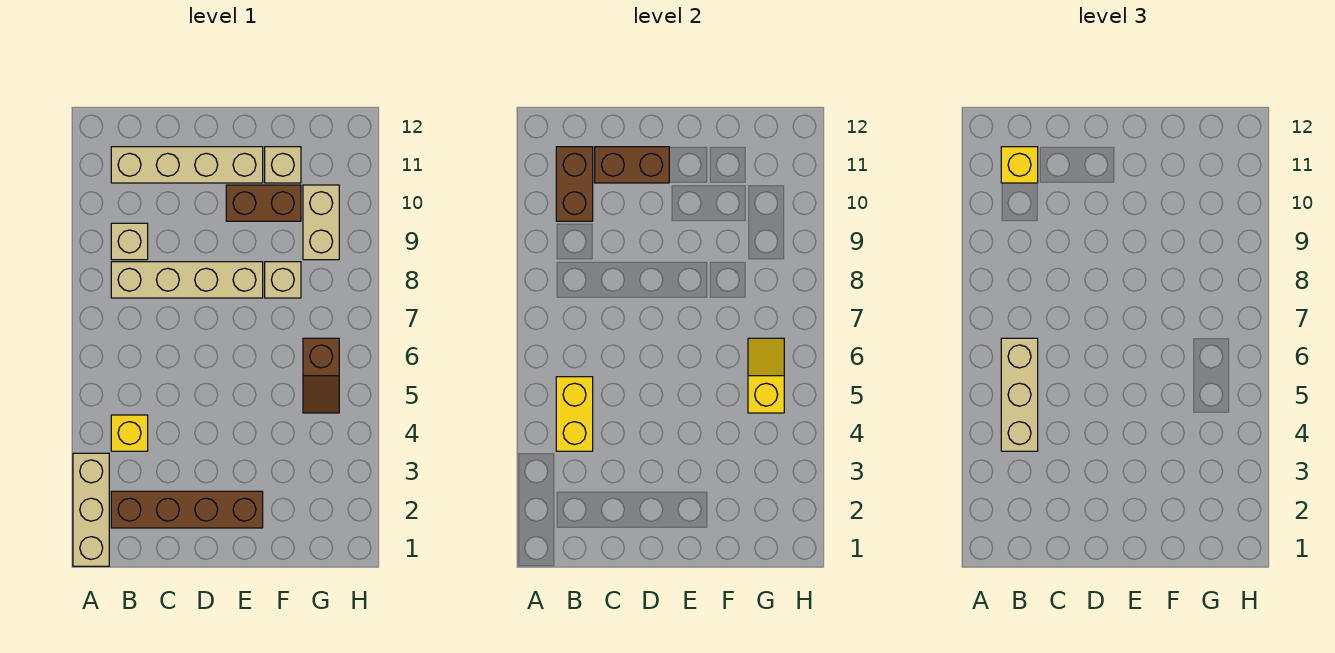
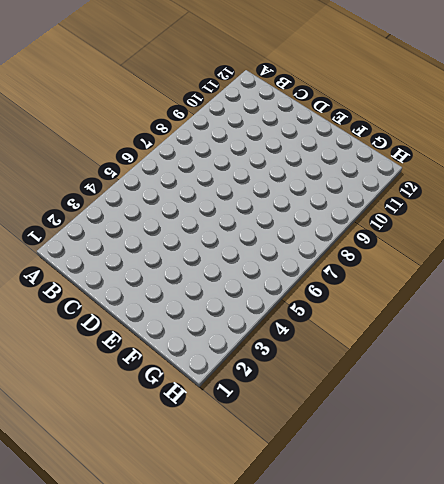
none -> tan 1x3 brick [73,453,109,566]
none -> brown 1x4 brick [111,491,263,528]
none -> yellow 1x1 brick [111,415,148,451]

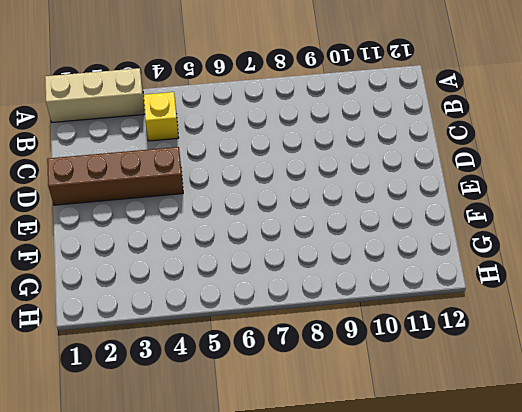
brown 1x4 brick [47,147,183,205] -> brown 1x4 brick turned to [111,491,263,528]
none -> tan 1x4 brick [111,262,263,298]
none -> tan 1x1 brick [111,223,148,260]
none -> tan 1x4 brick [111,147,263,183]

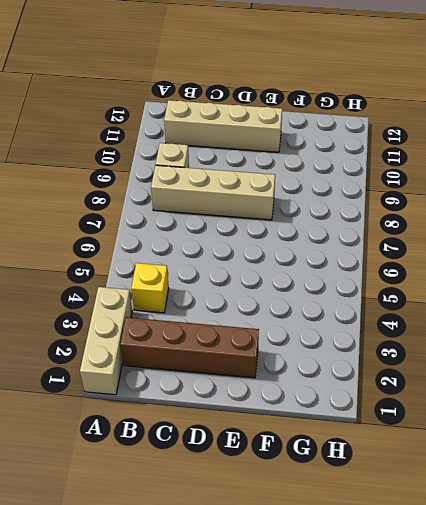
none -> brown 1x2 brick [226,185,301,221]
none -> tan 1x1 brick [265,262,301,298]
none -> tan 1x1 brick [265,147,301,183]

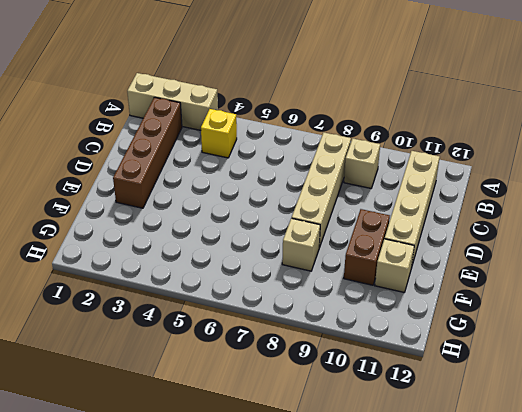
none -> brown 1x2 slope [303,338,339,413]
none -> tan 1x2 brick [303,185,339,260]
none -> yellow 1x2 brick [556,377,593,451]

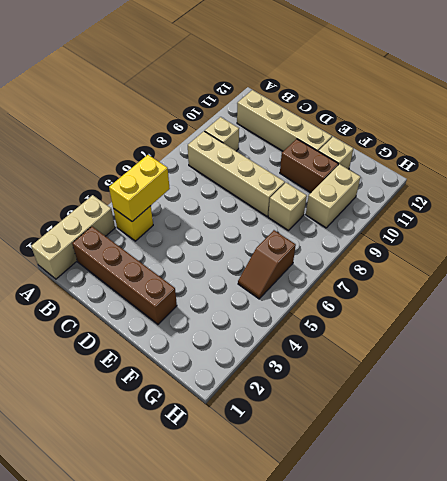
none -> brown 1x2 brick [556,147,593,221]
none -> brown 1x2 brick [595,147,669,183]
none -> yellow 1x2 slope [748,338,784,413]

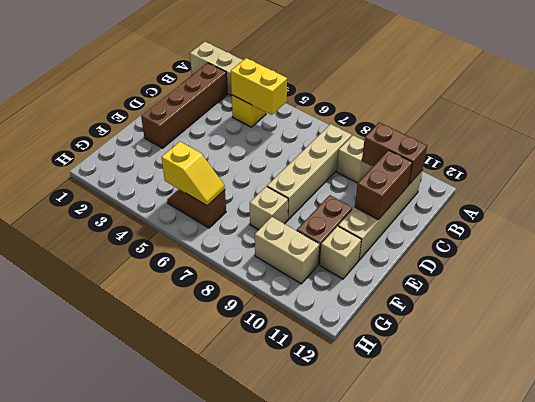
none -> tan 1x3 brick [1001,338,1038,451]
none -> yellow 1x1 brick [1001,147,1038,183]

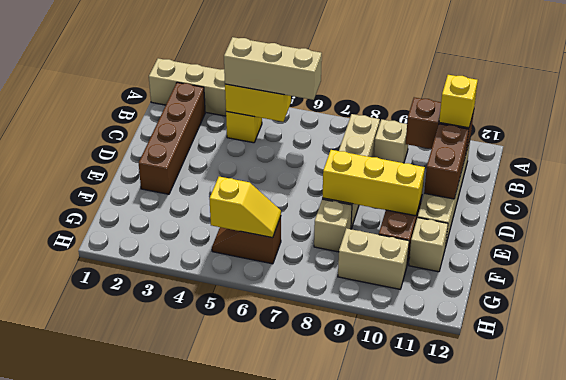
yellow 1x3 brick [322,150,425,216] -> none

